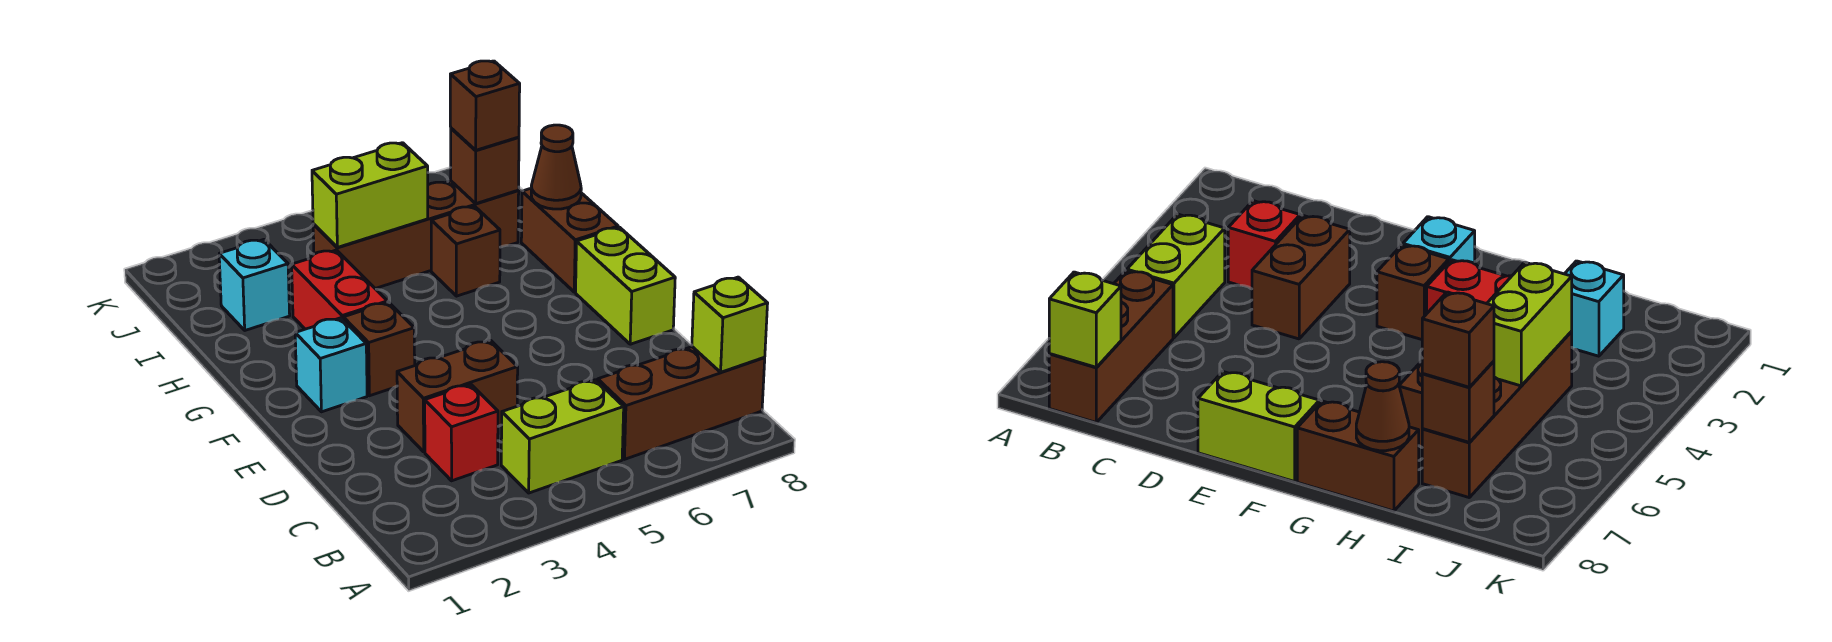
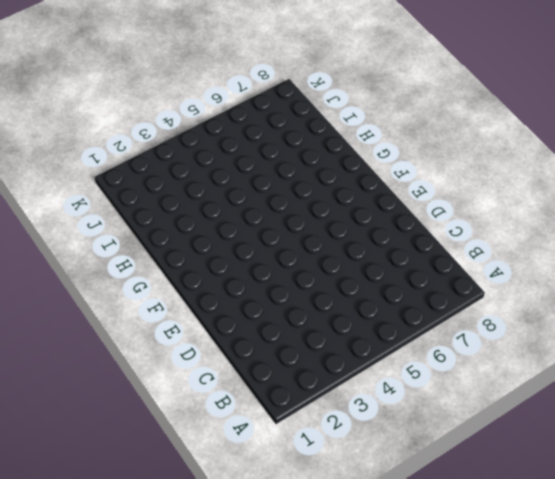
none -> lime 1x2 brick [501,380,624,493]
none -> brown 1x3 brick [598,347,765,459]
none -> red 1x1 brick [425,384,498,481]

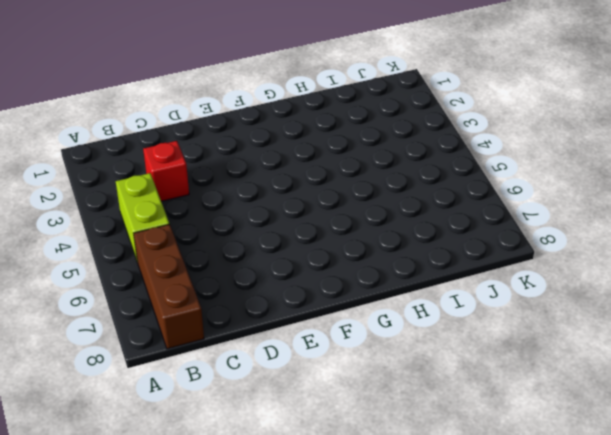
none -> brown 1x2 brick [397,341,518,452]
none -> lime 1x2 brick [576,227,675,344]
none -> cyan 1x1 brick [295,318,367,412]

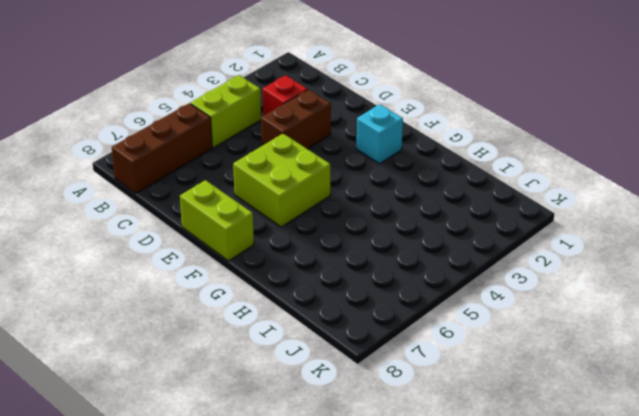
lime 2x2 brick [233,134,330,227] -> none
none -> brown 1x1 brick [343,302,415,396]
none -> red 1x2 brick [292,250,387,329]
none -> brown 1x2 brick [521,189,618,292]

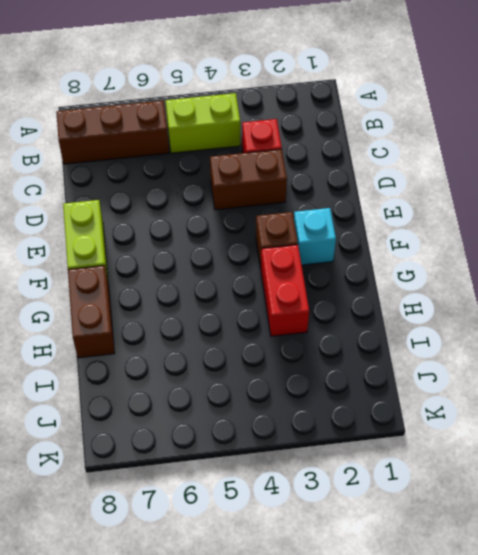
none -> brown 1x1 brick [431,206,500,296]
none -> cyan 1x1 brick [219,240,290,330]
none -> brown 1x4 brick [313,181,519,288]

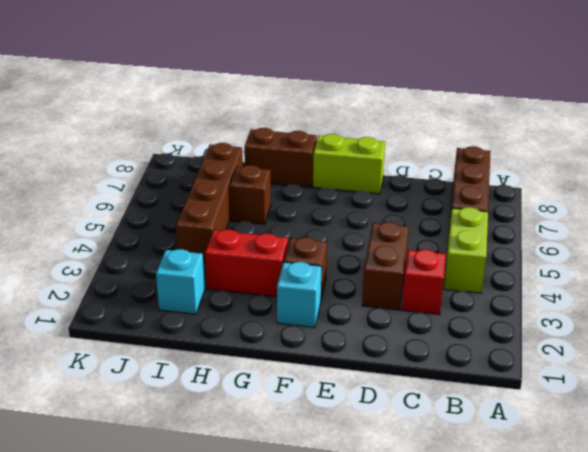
none -> lime 1x1 brick [692,277,768,372]
none -> brown 1x1 cone [531,125,581,209]
none -> lime 1x2 brick [312,143,428,247]

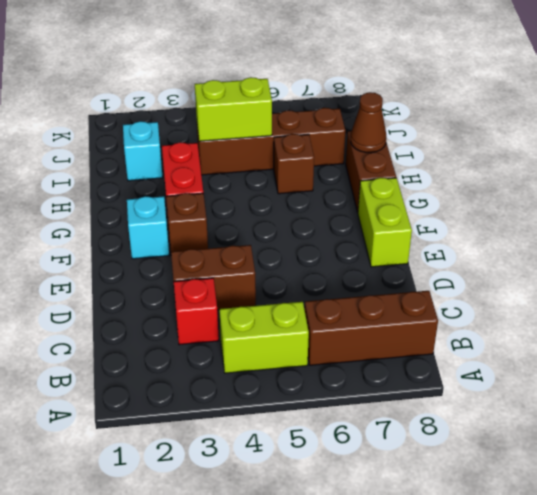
none -> lime 1x1 brick [692,277,768,372]
none -> brown 1x1 brick [451,128,519,204]
none -> brown 1x1 brick [450,61,520,150]

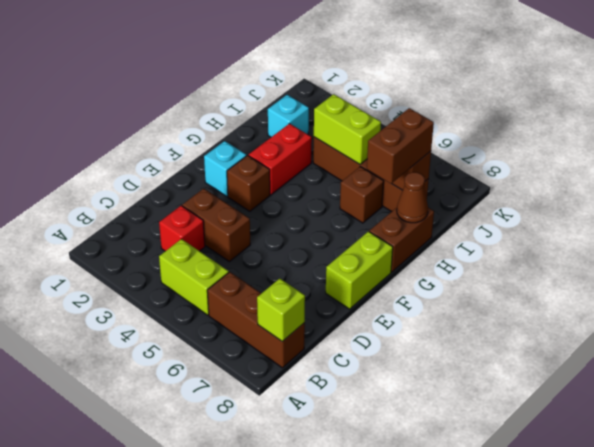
brown 1x2 brick [367,108,434,184] -> brown 1x1 brick [450,61,520,150]

